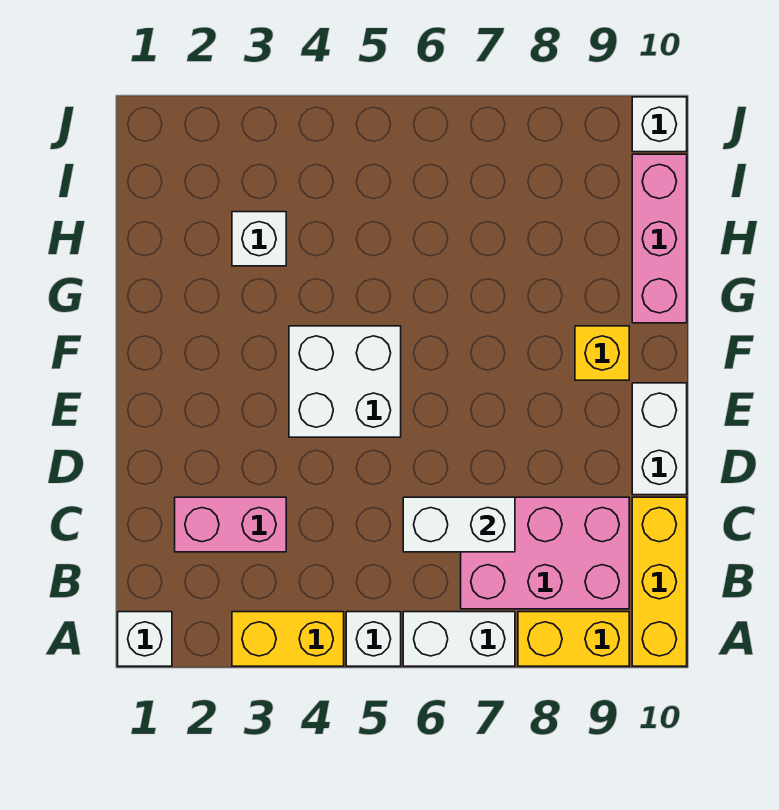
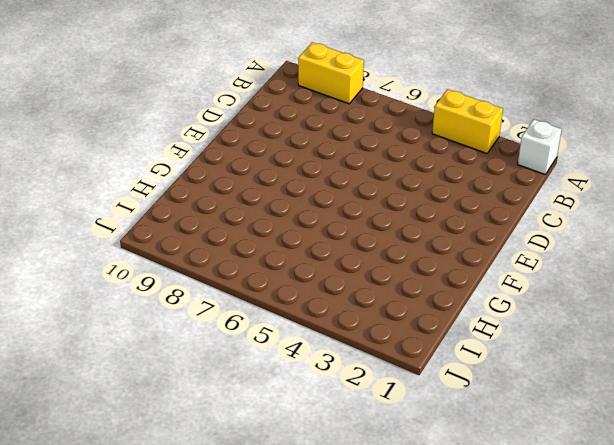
none -> white 1x1 brick [346,612,401,666]
none -> white 1x2 brick [403,612,515,666]
none -> yellow 1x3 brick [632,497,687,666]

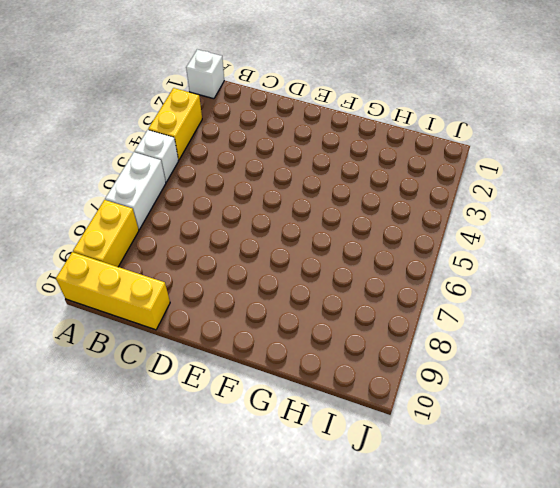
none -> pink 2x3 brick [461,497,629,609]
none -> pink 1x2 brick [175,497,286,552]
none -> white 1x2 brick [632,383,687,495]

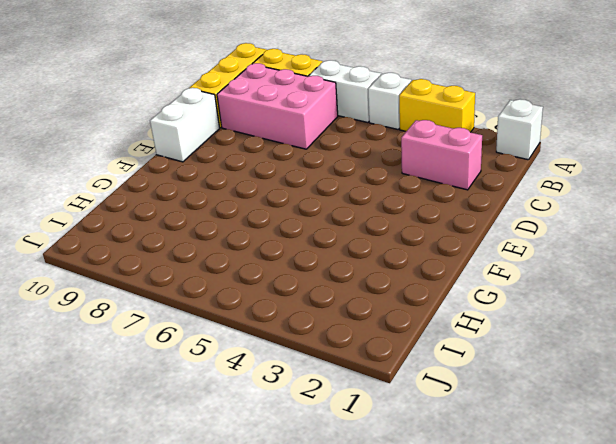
none -> white 2x2 brick [289,326,401,437]
none -> yellow 1x1 brick [575,326,629,380]
none -> pink 1x3 brick [632,154,687,323]

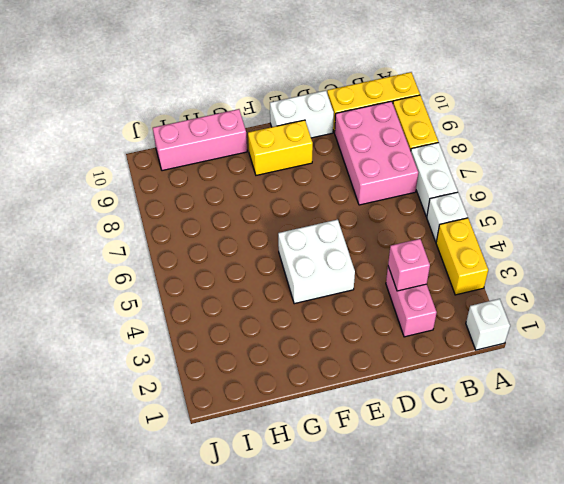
pink 1x1 brick [388,239,430,291] -> none
yellow 1x2 brick [248,120,313,175] -> yellow 1x1 brick [575,326,629,380]
none -> white 1x1 brick [232,212,286,266]
none -> white 1x1 brick [632,97,687,152]
none -> white 1x2 brick [403,497,515,552]

